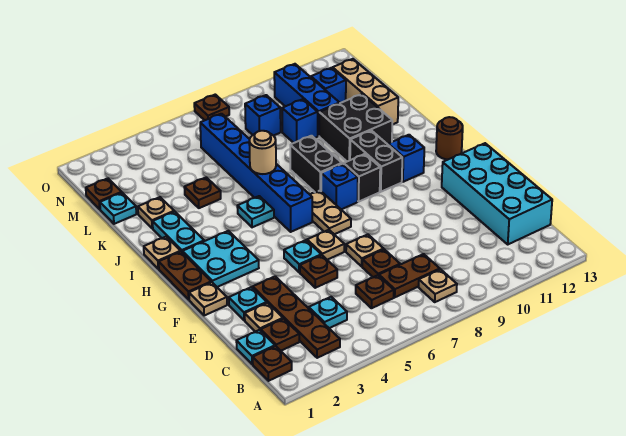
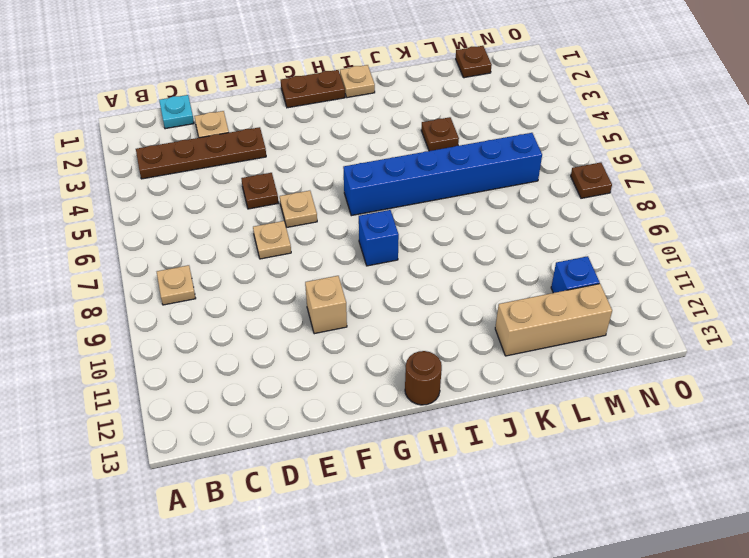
tan 1x1 brick [305,276,347,334] -> none
none -> brown 1x1 plate [253,346,292,381]
none -> brown 1x1 plate [261,319,299,351]
none -> cyan 1x1 plate [309,297,347,328]
none -> brown 1x1 plate [356,275,394,308]

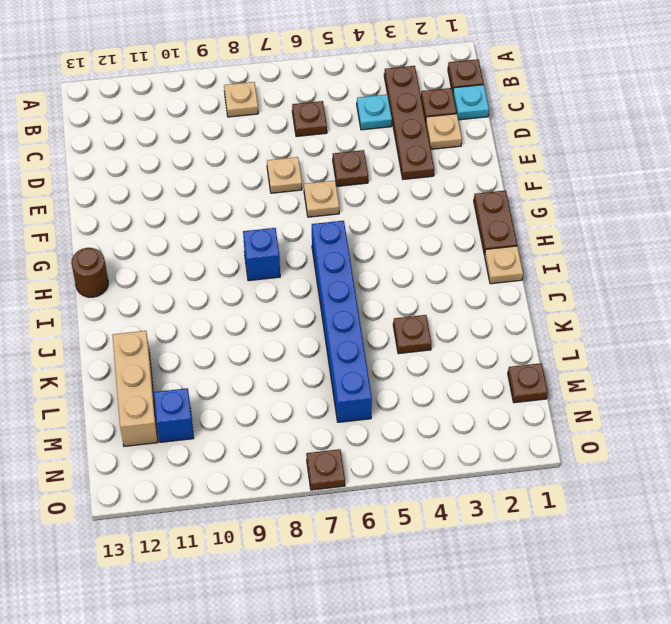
none -> brown 1x2 plate [379,254,440,297]
none -> cyan 2x4 brick [442,143,552,244]
none -> brown 1x1 plate [362,249,400,277]
none -> cyan 1x1 plate [229,287,267,320]

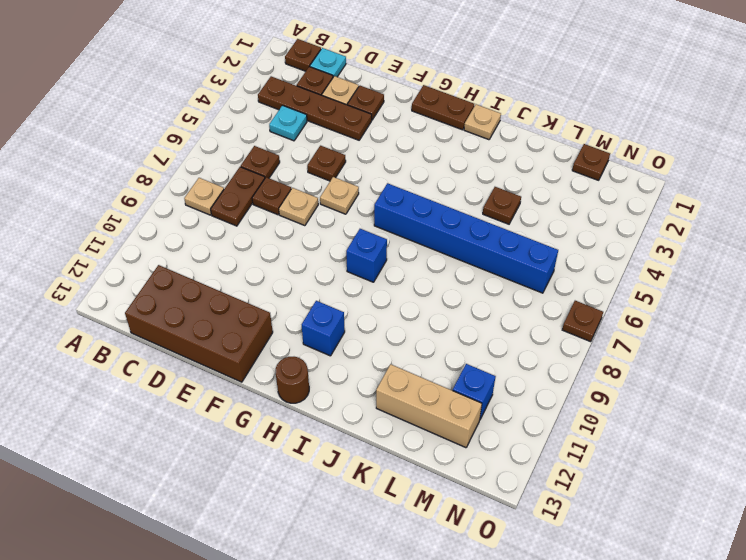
brown 2x4 brick [125,265,273,382] -> cyan 2x4 brick [442,143,552,244]
brown 1x1 plate [347,86,384,120] -> cyan 1x1 plate [229,287,267,320]
none -> tan 1x1 plate [189,282,227,315]
none -> cyan 1x1 plate [284,240,321,272]
none -> cyan 2x2 plate [182,231,259,287]
none -> tan 1x2 plate [310,191,351,234]

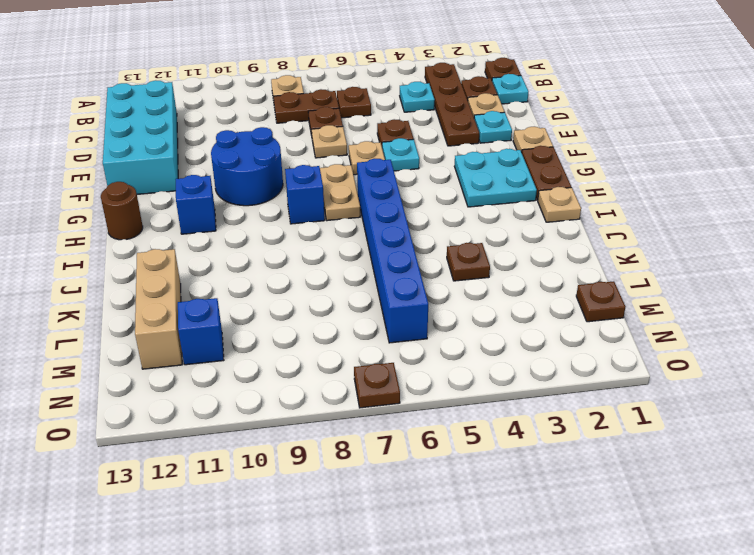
blue 2x2 round brick [211,127,283,206] -> none
none -> black 1x1 brick [344,154,380,201]
none -> black 1x2 brick [350,130,402,192]
none -> cyan 1x2 plate [153,211,204,252]
none -> cyan 1x1 plate [237,196,274,227]

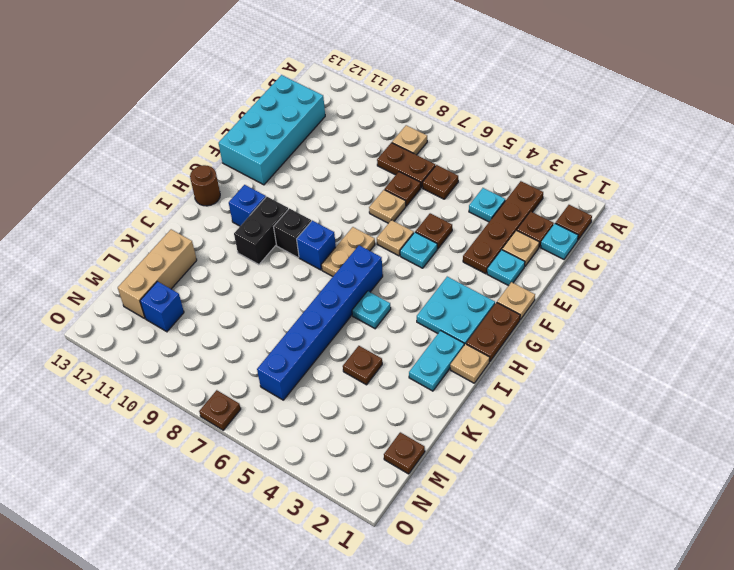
none -> black 1x2 brick [290,136,342,192]
none -> black 2x2 brick [319,94,392,161]
none -> tan 1x1 plate [138,197,174,228]
none -> cyan 1x1 plate [100,193,136,224]

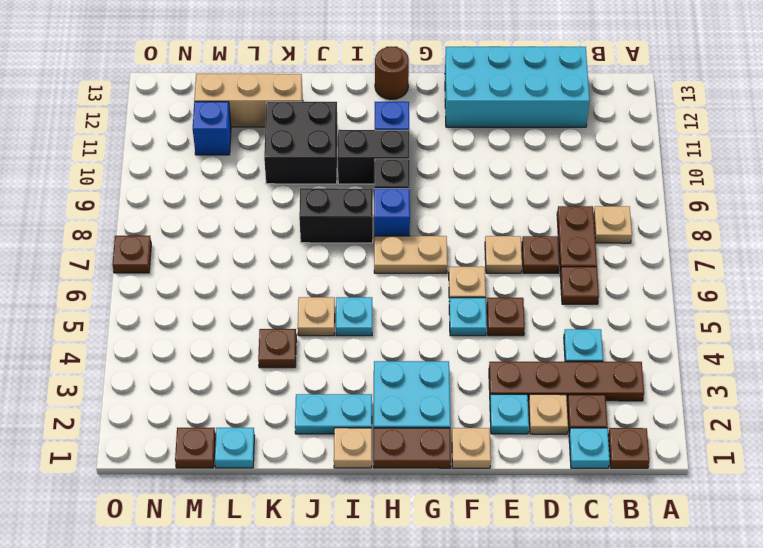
tan 1x1 plate [298,297,335,336] -> tan 1x1 plate moved to [138,197,174,228]
none -> blue 1x6 brick [200,114,312,232]
none -> blue 1x1 brick [282,99,318,143]
none -> blue 1x3 brick [274,64,339,136]
none -> blue 1x1 brick [245,95,281,136]

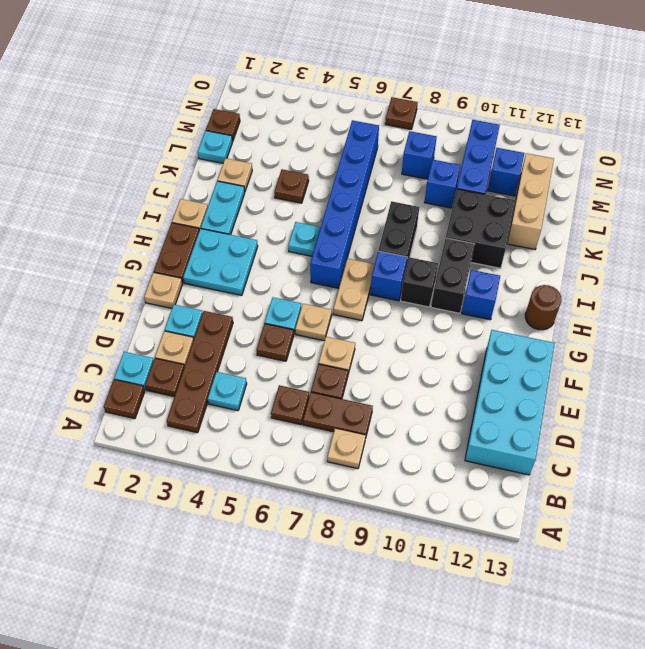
none -> tan 1x1 round brick [249,131,276,174]

